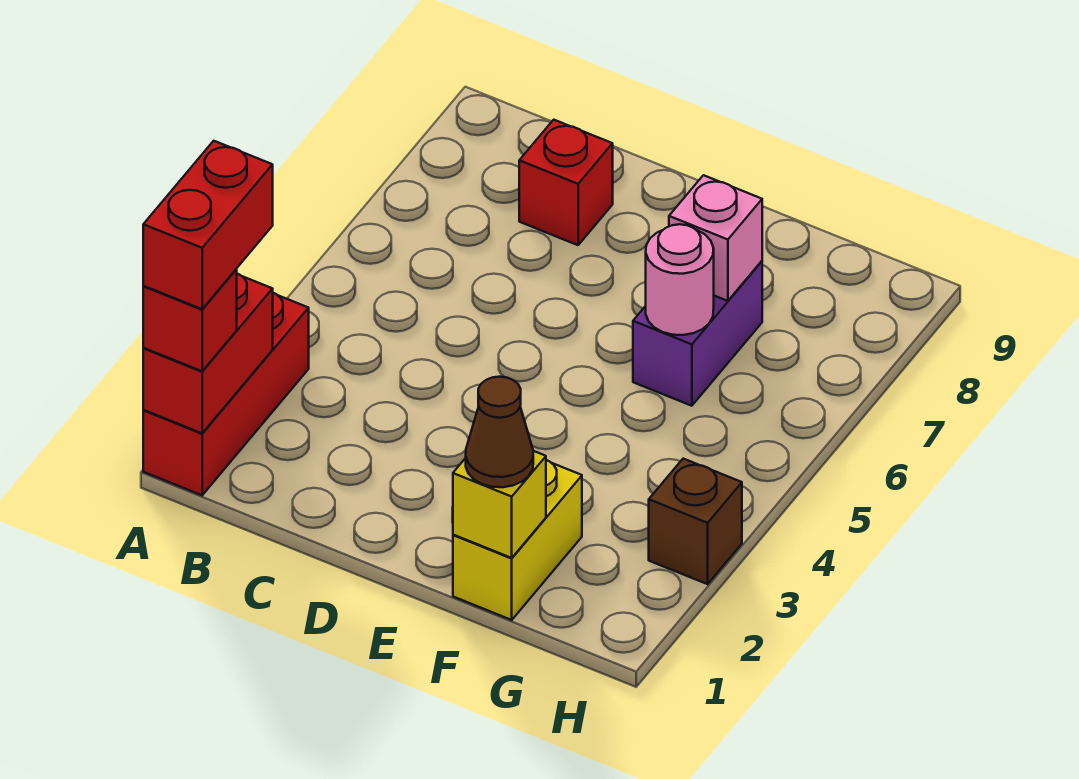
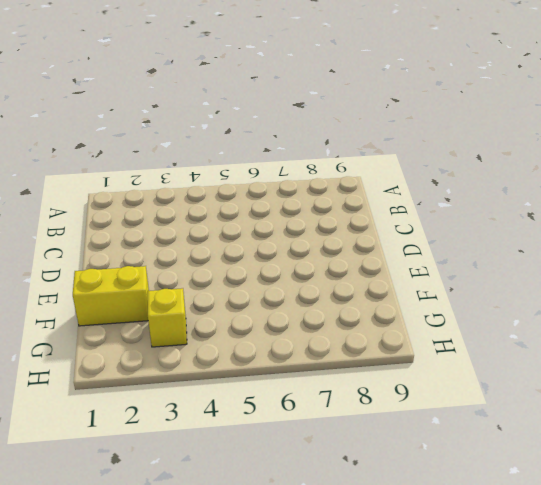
yellow 1x1 brick [148,288,187,347] -> yellow 1x1 brick moved to [453,451,546,558]
none -> red 1x3 brick [143,293,309,495]
none -> red 1x1 brick [519,120,613,245]
none -> purple 1x2 brick [633,261,762,406]

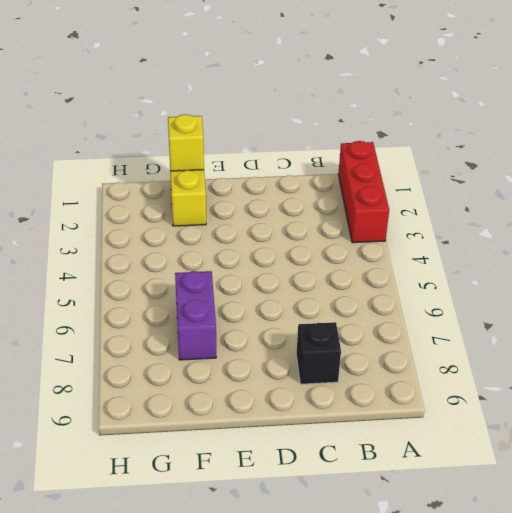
black 1x1 brick [296,322,341,384] -> red 1x1 brick [519,120,613,245]
none -> brown 1x1 brick [649,459,742,584]
none -> red 1x2 brick [143,274,273,433]
none -> pink 1x1 round brick [646,224,714,335]

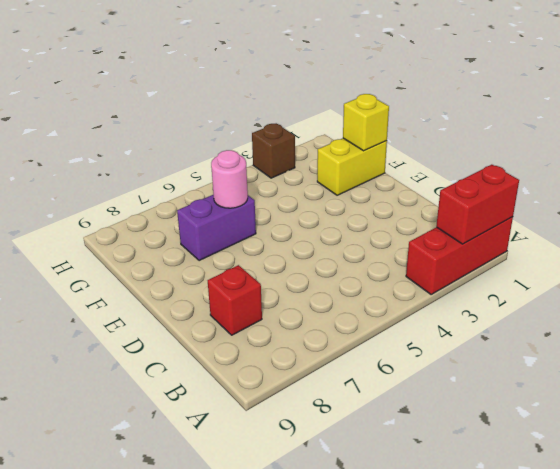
none -> pink 1x1 brick [669,175,762,301]
none -> red 1x1 brick [143,270,237,371]
none -> brown 1x1 cone [466,377,533,487]

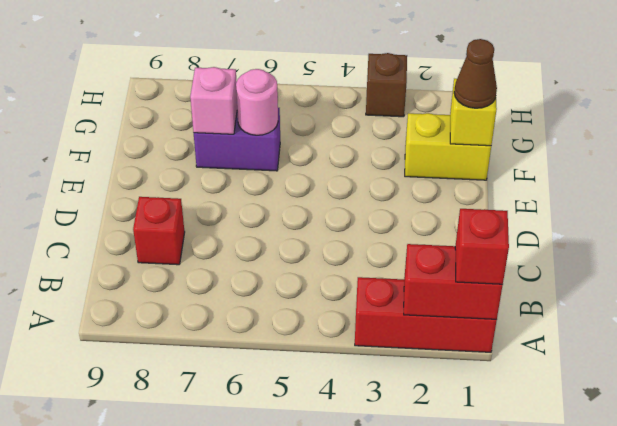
none -> red 1x2 brick [143,141,273,309]

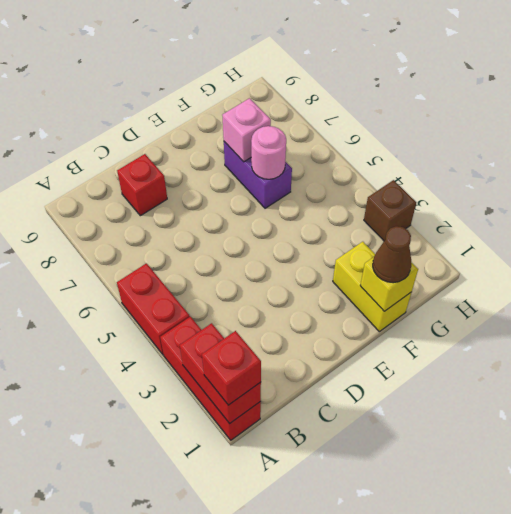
red 1x2 brick [117,263,190,354] -> red 1x2 brick moved to [143,141,273,309]

